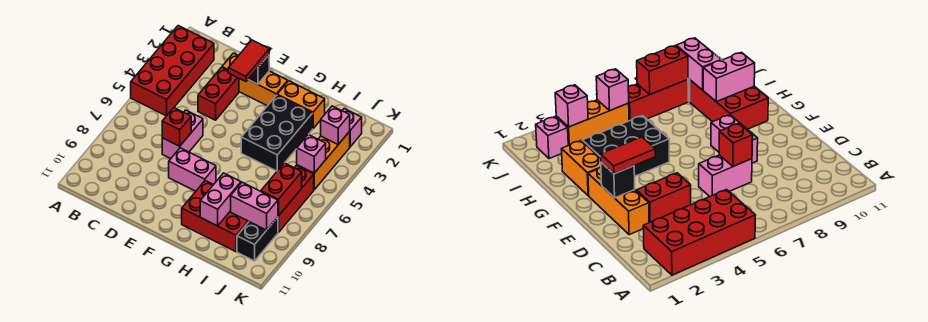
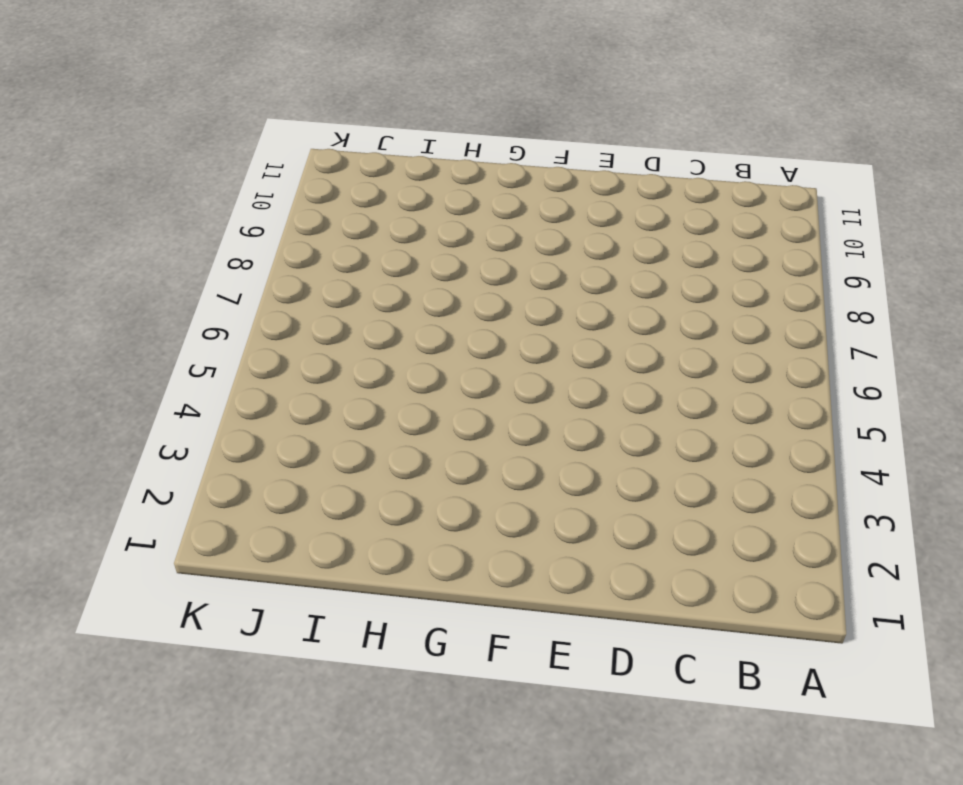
none -> red 2x4 brick [131,26,214,116]
none -> orange 1x3 brick [222,53,288,106]
none -> red 1x2 brick [198,67,239,120]

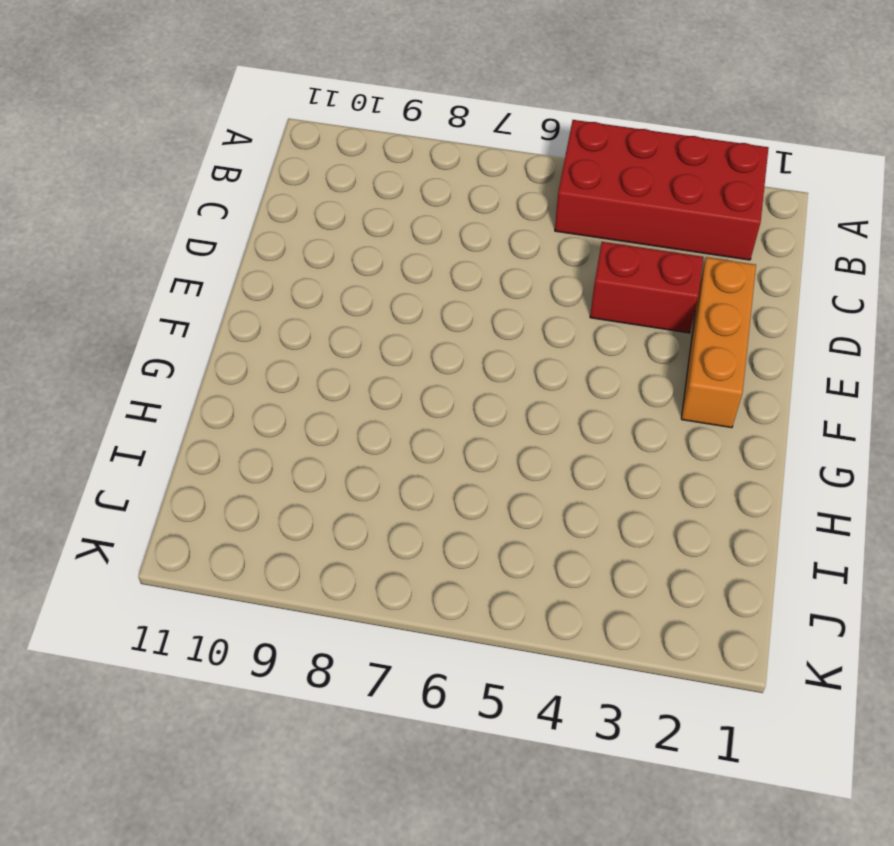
none -> pink 1x2 brick [162,110,203,159]
none -> pink 1x2 brick [169,148,216,191]
none -> orange 1x2 brick [277,81,325,128]

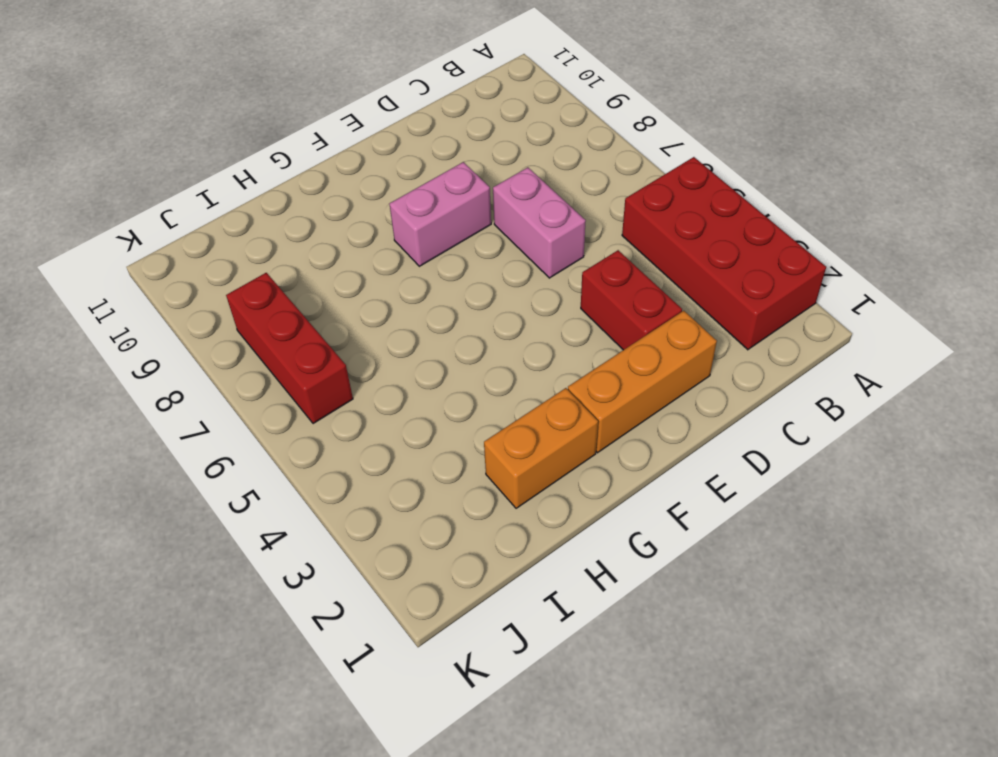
none -> black 2x3 brick [241,95,313,171]
none -> red 2x3 brick [182,181,249,252]
none -> pink 1x1 brick [342,109,362,147]

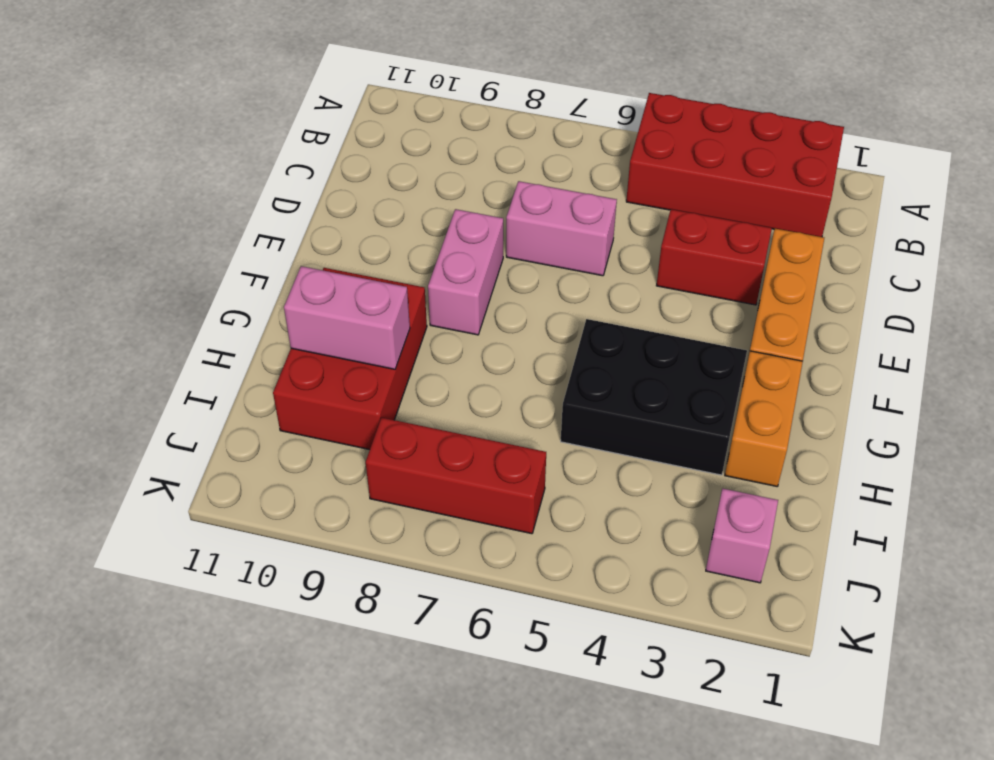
none -> orange 1x3 brick [297,132,350,190]
none -> black 1x2 brick [237,217,278,261]
none -> red 1x1 brick [162,108,191,146]

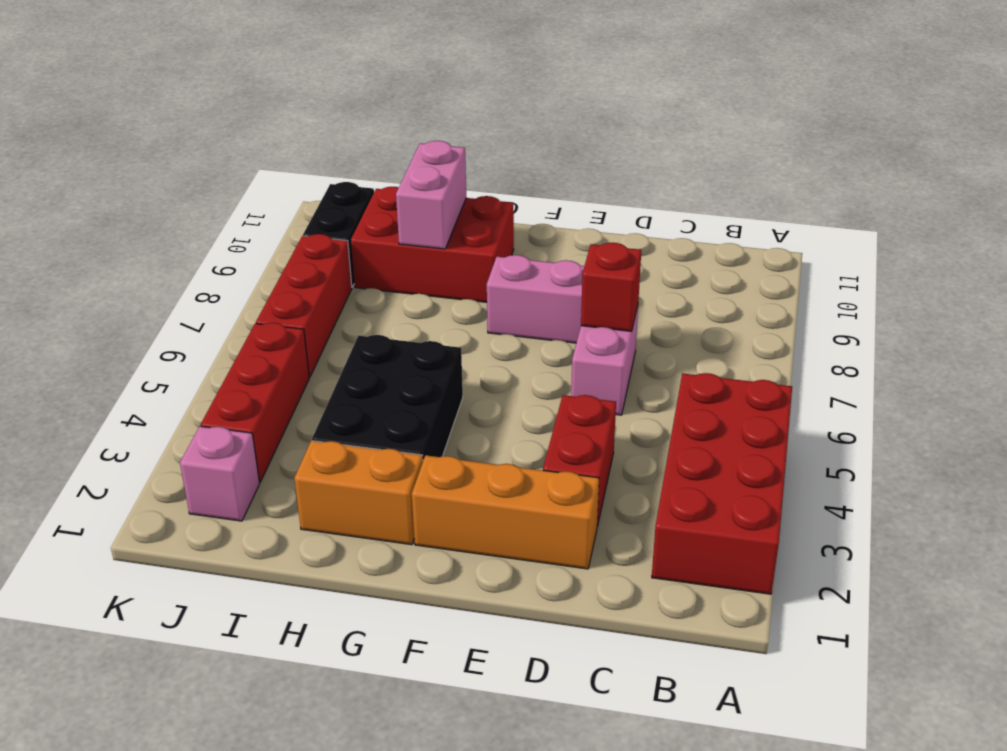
red 1x3 brick [201,323,309,482] -> orange 1x3 brick [297,132,350,190]
none -> black 1x1 brick [248,55,269,84]
none -> pink 1x2 brick [231,182,278,230]
none -> pink 1x1 brick [321,106,350,144]

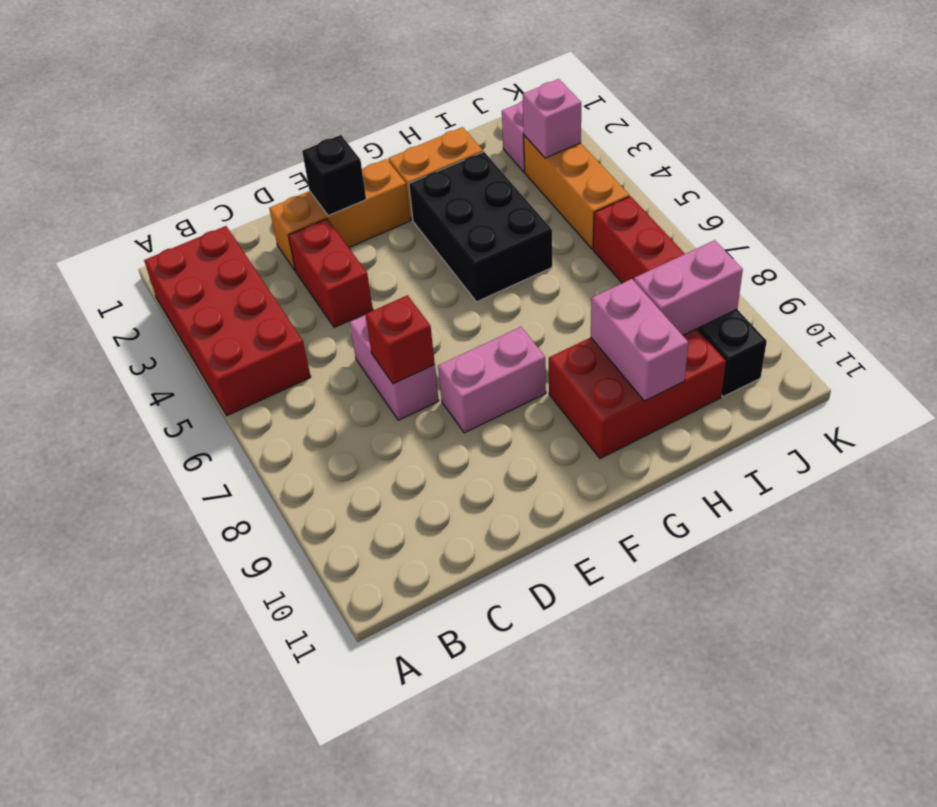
none -> pink 1x1 brick [297,134,326,173]
none -> red 1x2 brick [261,163,302,216]
none -> red 1x2 tile [228,40,269,82]

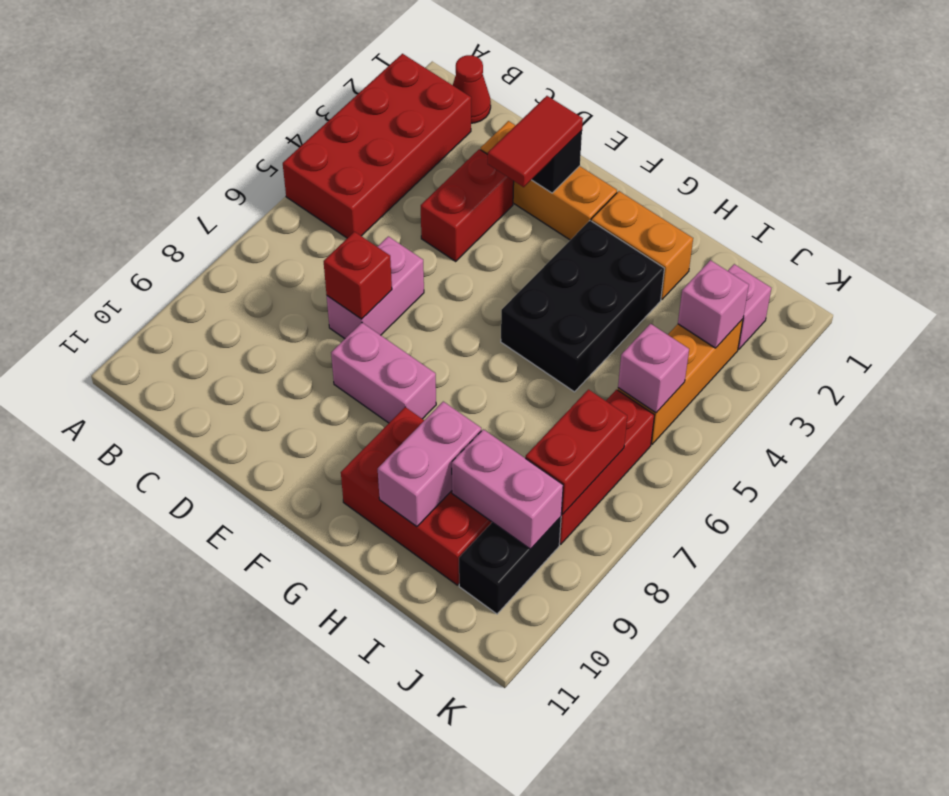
red 1x1 cone [453,55,491,123] -> none

